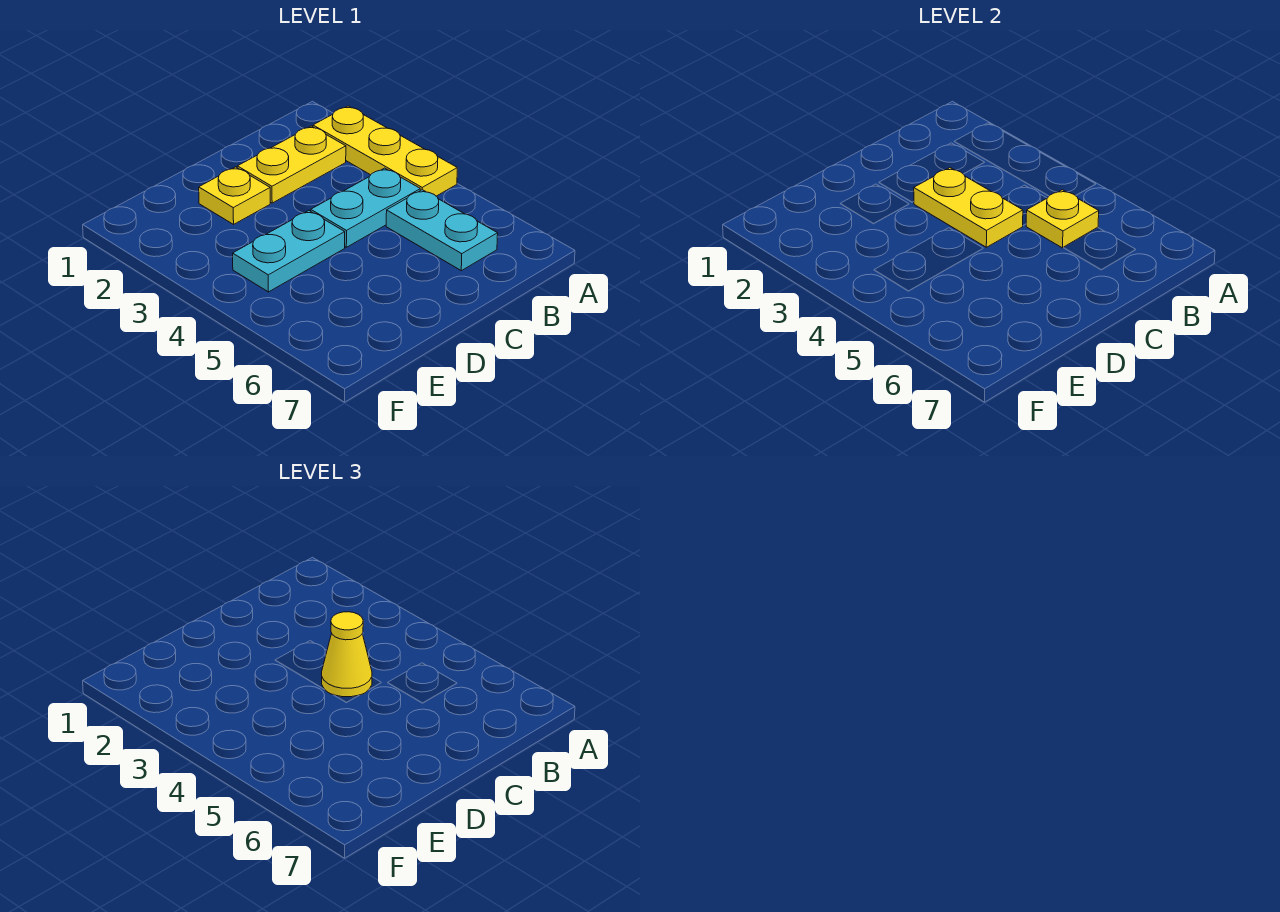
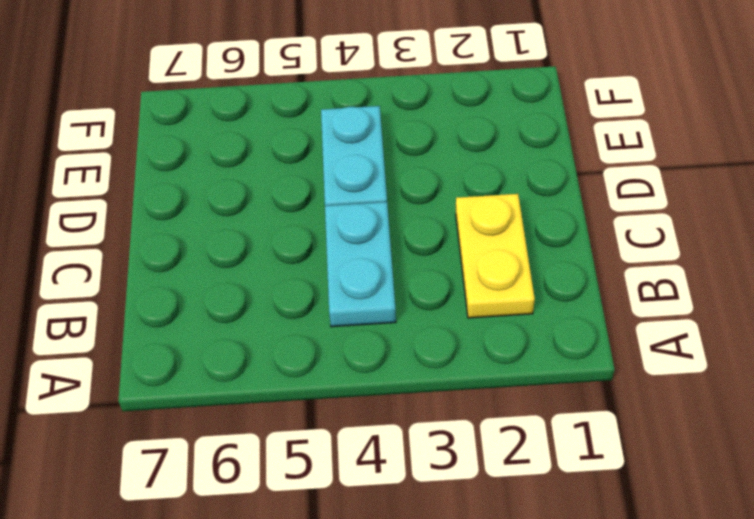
none -> yellow 1x3 plate [313,106,457,196]
none -> cyan 1x2 plate [386,190,498,271]

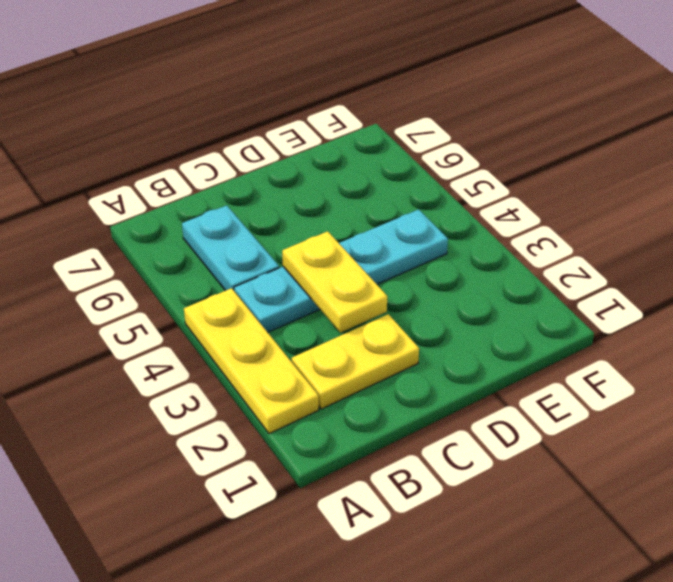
none -> yellow 1x1 plate [199,167,270,224]
none -> yellow 1x1 plate [1026,190,1099,248]

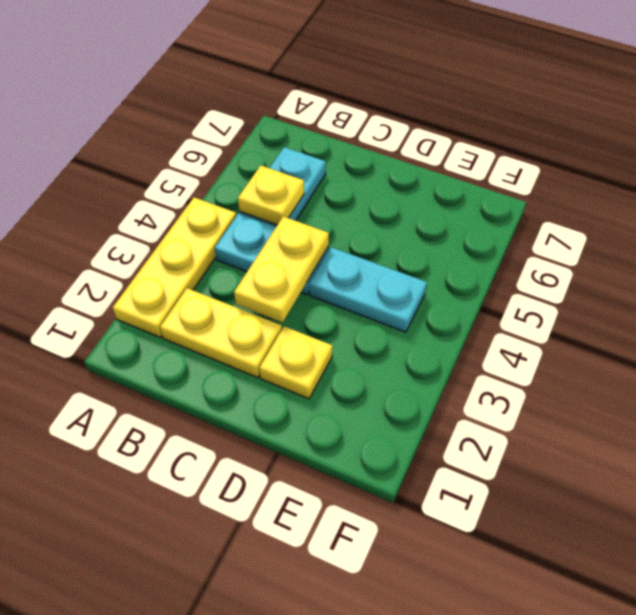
none -> yellow 1x1 cone [322,612,372,697]

